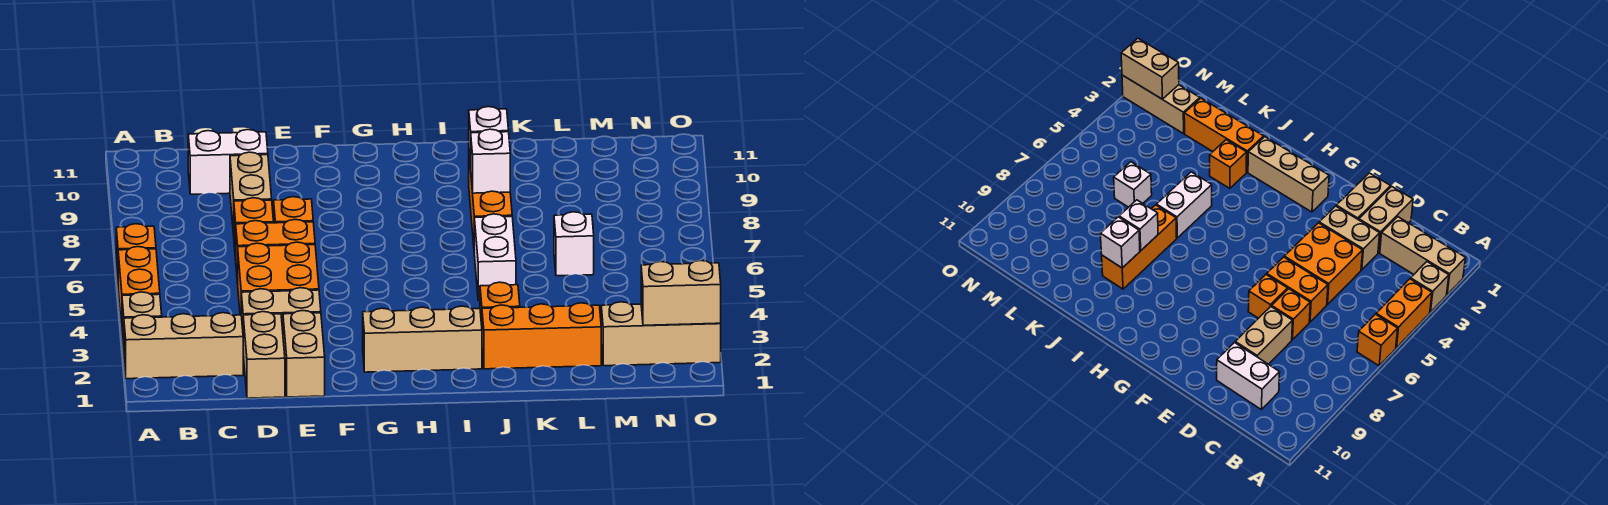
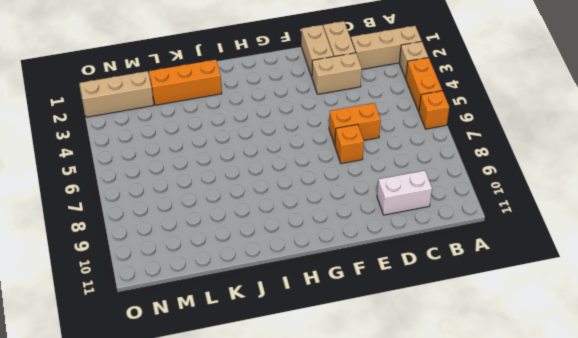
none -> orange 2x2 brick [238,242,319,315]
none -> orange 1x1 brick [234,198,274,260]
none -> tan 1x2 brick [230,152,272,235]

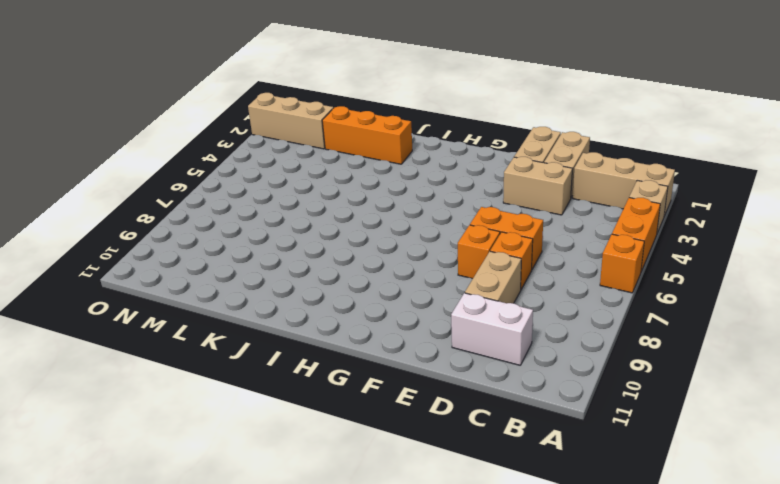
none -> orange 2x2 brick [238,242,319,315]
none -> tan 1x3 brick [363,306,482,372]
none -> orange 1x1 brick [480,282,520,325]

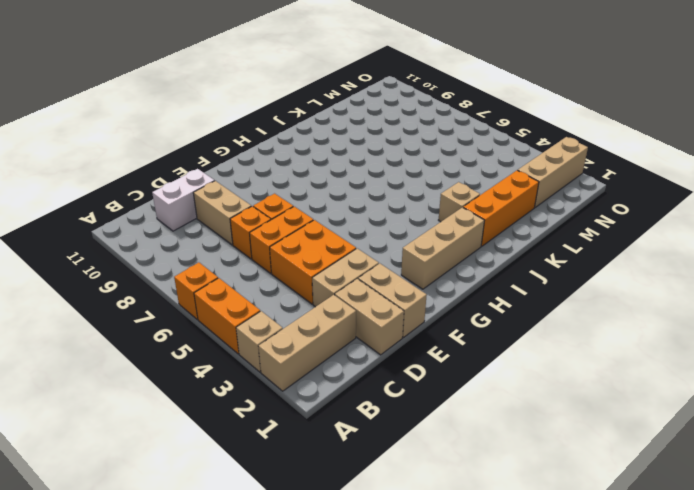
tan 1x1 brick [439,182,480,222] -> orange 1x1 brick [480,282,520,325]
none -> white 1x2 brick [474,214,516,301]
none -> orange 1x3 brick [469,157,512,244]
none -> white 1x1 brick [554,212,594,276]

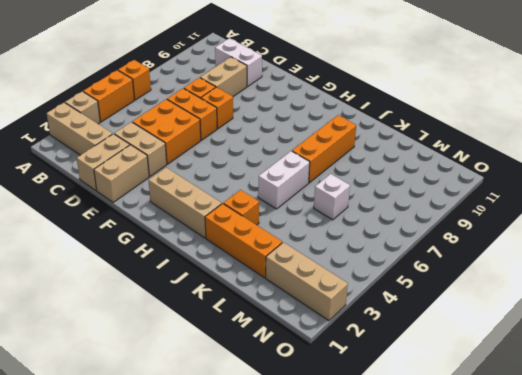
none -> white 1x1 brick [471,129,510,193]
none -> white 1x1 brick [469,107,509,169]
none -> tan 1x2 brick [641,260,721,325]

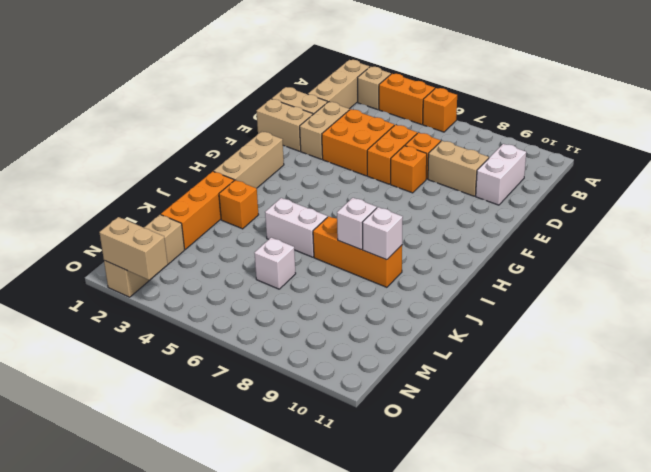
tan 1x2 brick [99,217,168,280] -> tan 1x2 brick turned to [641,260,721,325]

